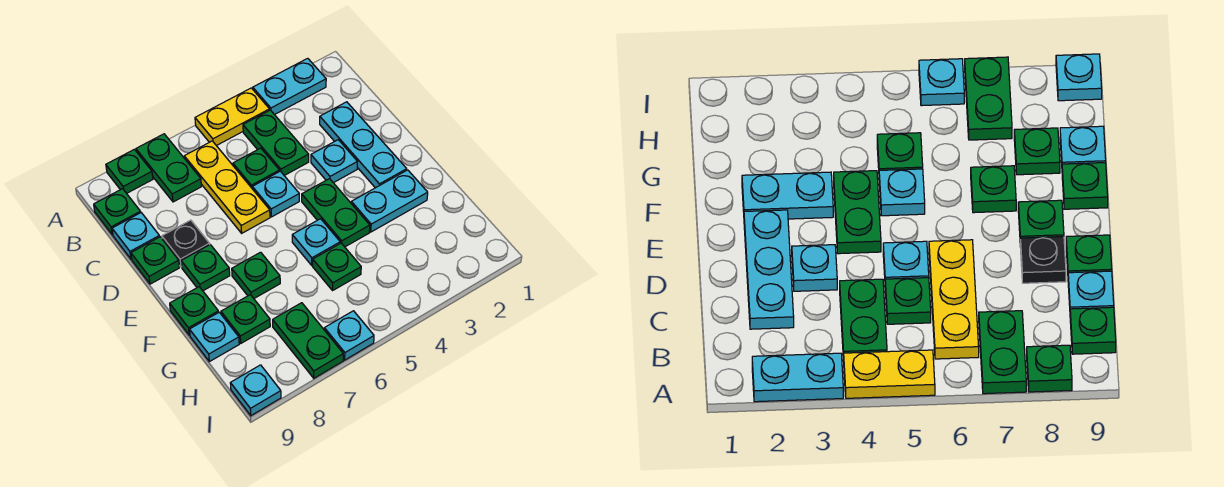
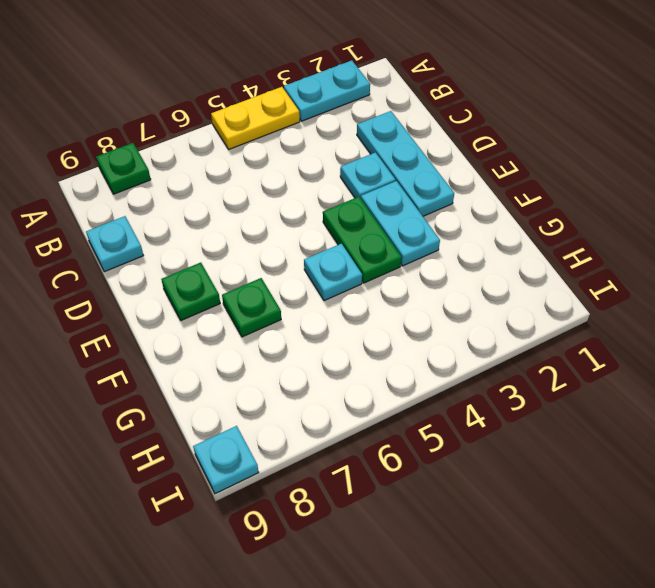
cyan 1x2 plate [361,181,440,266] -> cyan 1x2 plate turned to [351,170,428,232]
none -> green 1x2 plate [136,134,201,202]
none -> green 1x2 plate [243,110,309,176]
none -> yellow 1x3 plate [184,141,270,233]

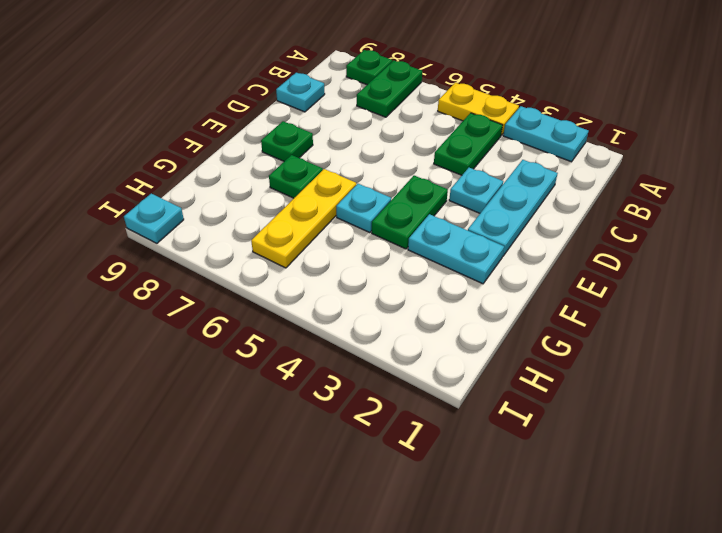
yellow 1x3 plate [251,169,356,268] -> yellow 1x3 plate moved to [184,141,270,233]
none -> green 1x1 plate [94,189,141,235]
none -> green 1x1 plate [233,148,279,188]
none -> cyan 1x1 plate [252,171,299,217]

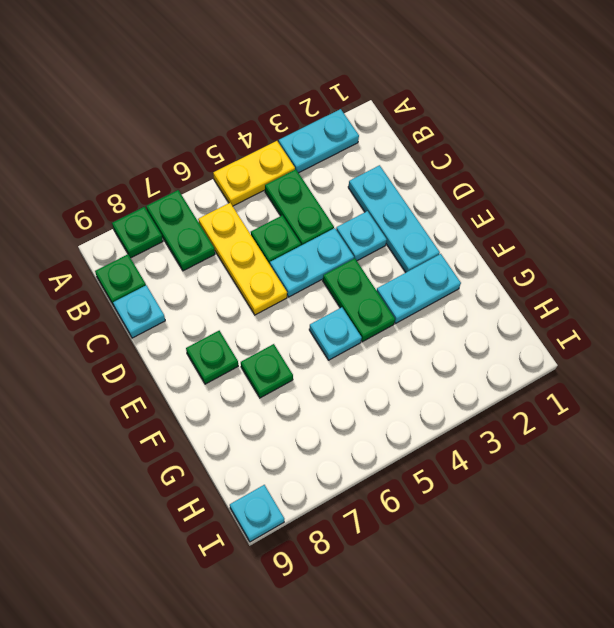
cyan 1x2 plate [270,228,354,297] -> cyan 1x1 plate [252,171,299,217]
none -> black 1x1 plate [162,220,210,267]
none -> green 1x1 plate [131,237,179,284]
none -> green 1x1 plate [170,287,219,335]

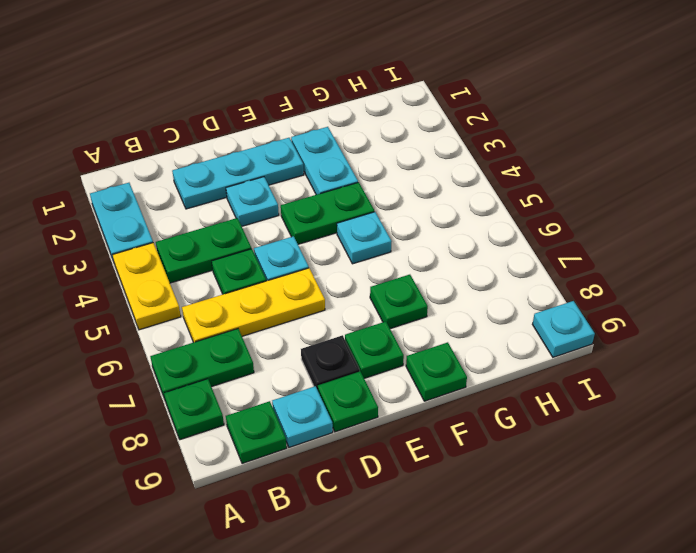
none -> green 1x1 plate [313,243,361,290]
none -> green 1x1 plate [221,295,270,343]
none -> cyan 1x1 plate [190,312,239,362]

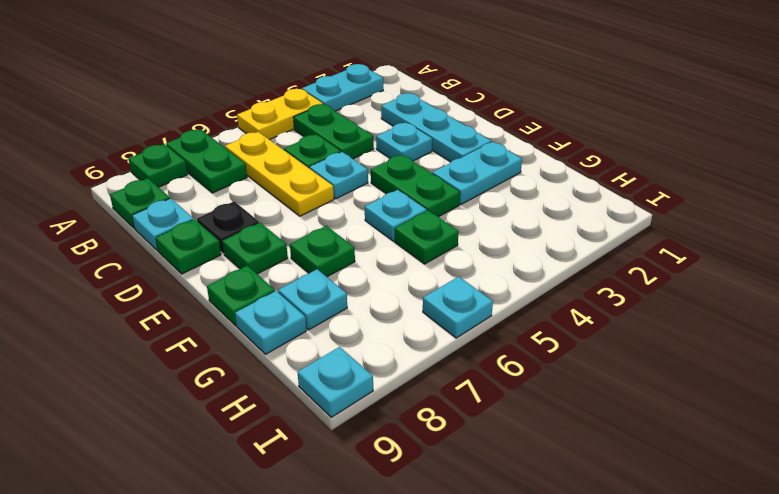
cyan 1x1 plate [278,269,347,330] -> green 1x1 plate [221,295,270,343]
none -> green 1x2 plate [273,303,343,378]

